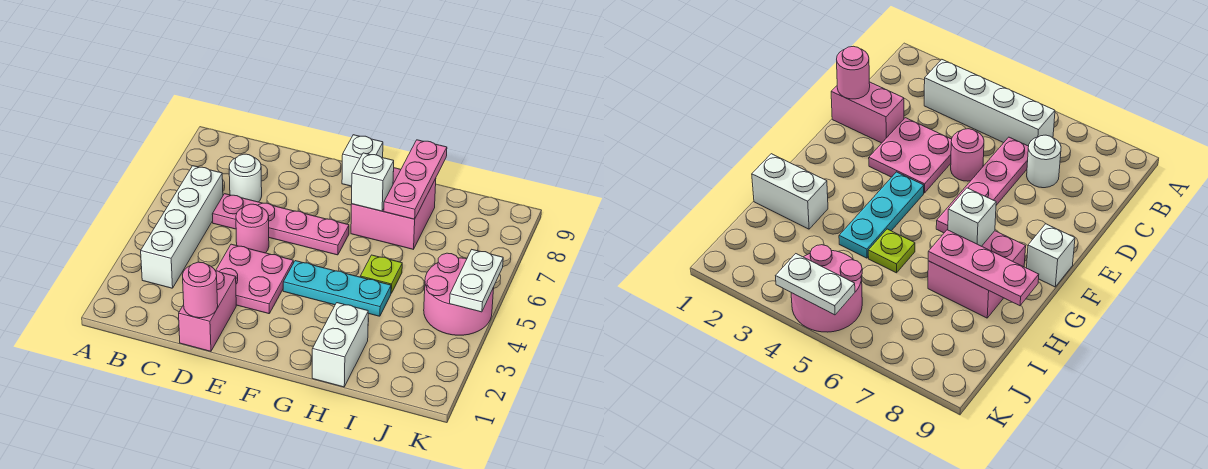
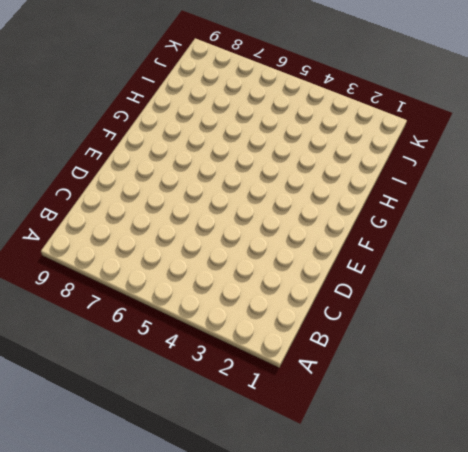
none -> white 1x4 brick [141,166,223,288]
none -> pink 1x4 plate [212,194,349,255]
none -> white 1x1 round brick [229,154,262,202]

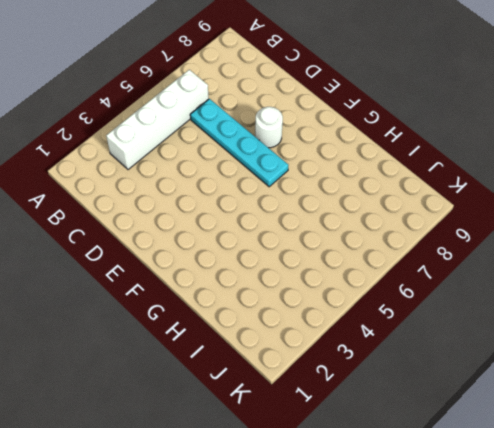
cyan 1x4 plate [190,99,288,187] -> pink 1x4 plate [212,194,349,255]
white 1x1 round brick [255,107,283,148] -> white 1x1 round brick moved to [229,154,262,202]
none -> pink 1x2 brick [179,271,236,351]
none -> pink 2x2 plate [216,244,293,314]
none -> pink 1x1 round brick [236,204,269,253]

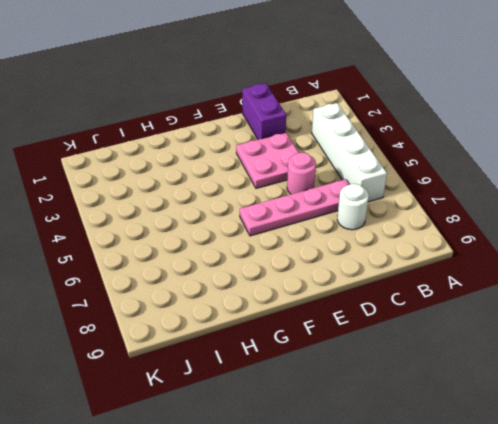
purple 1x2 brick [242,83,286,140] -> pink 1x2 brick [179,271,236,351]
none -> cyan 1x3 plate [283,261,391,316]
none -> white 1x1 brick [342,135,383,186]
none -> pink 2x2 brick [351,168,436,249]

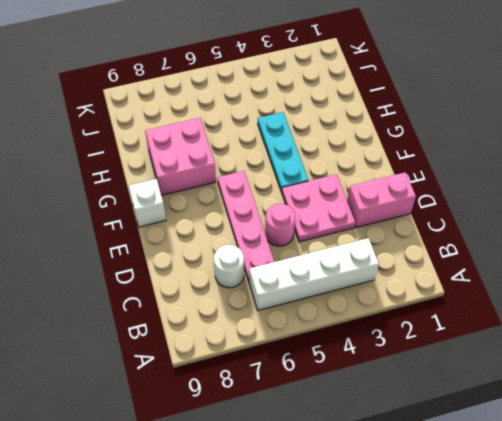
none -> white 1x2 brick [312,303,368,387]
none -> lime 1x1 plate [360,255,402,293]
none -> pink 2x2 round brick [424,253,494,335]

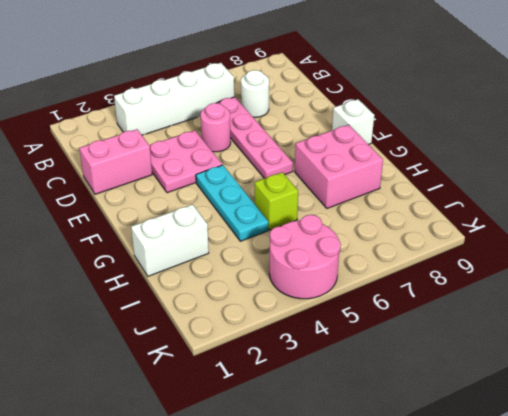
lime 1x1 brick [255,172,298,230] -> lime 1x1 plate [360,255,402,293]
none -> pink 1x1 round brick [183,262,218,318]
none -> white 1x1 brick [352,153,394,211]
none -> pink 1x3 plate [384,140,447,219]

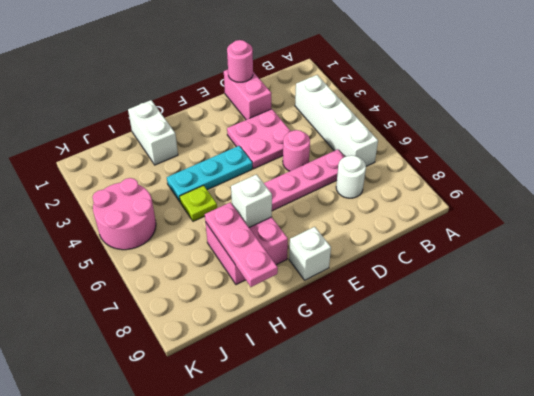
none -> white 1x2 plate [450,250,503,312]

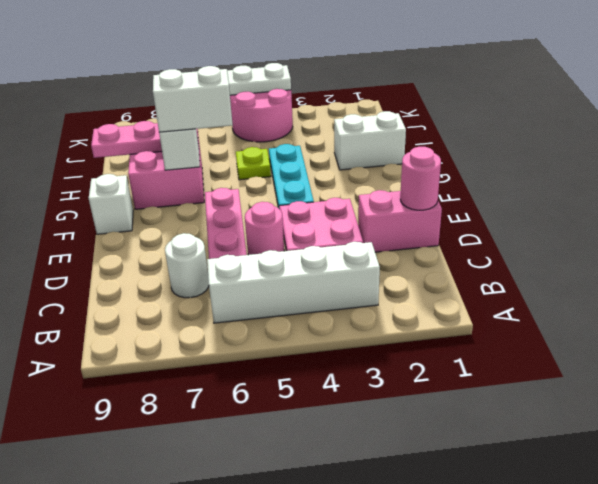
white 1x2 brick [153,66,233,132] -> none

